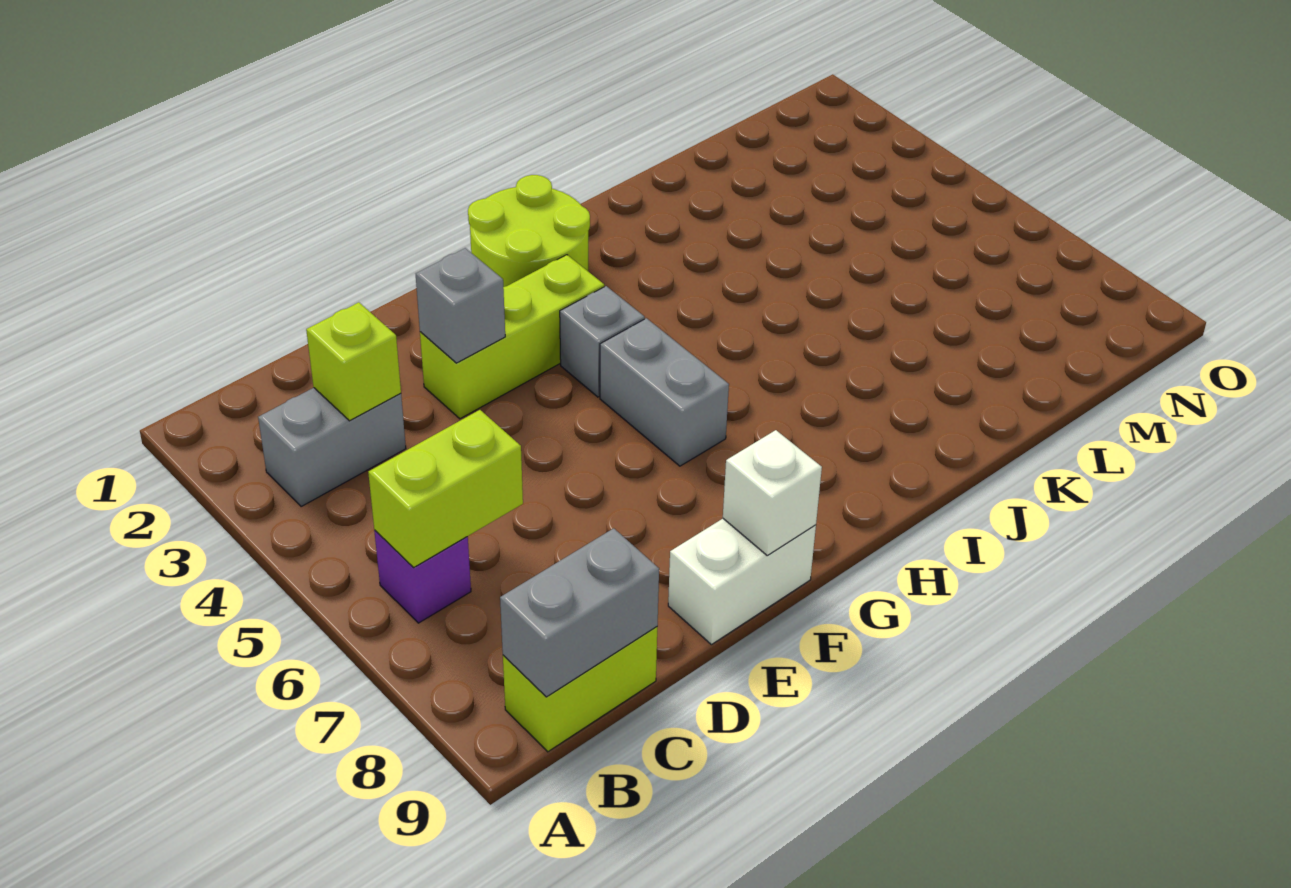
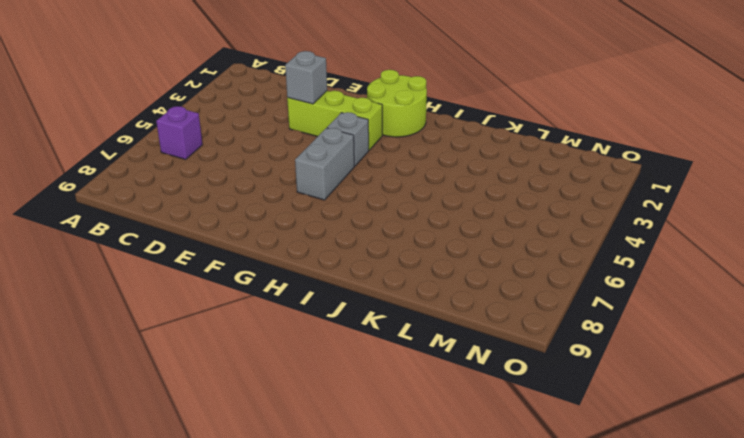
none -> grey 1x2 brick [258,388,406,506]
none -> lime 1x2 brick [503,627,657,752]
none -> white 1x2 brick [668,519,816,645]

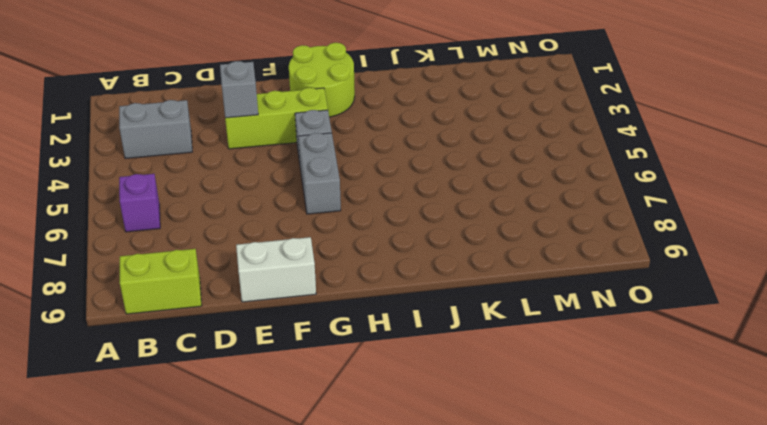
none -> lime 1x2 brick [368,410,523,567]
none -> grey 1x2 brick [500,528,659,697]
none -> lime 1x1 brick [306,302,401,421]

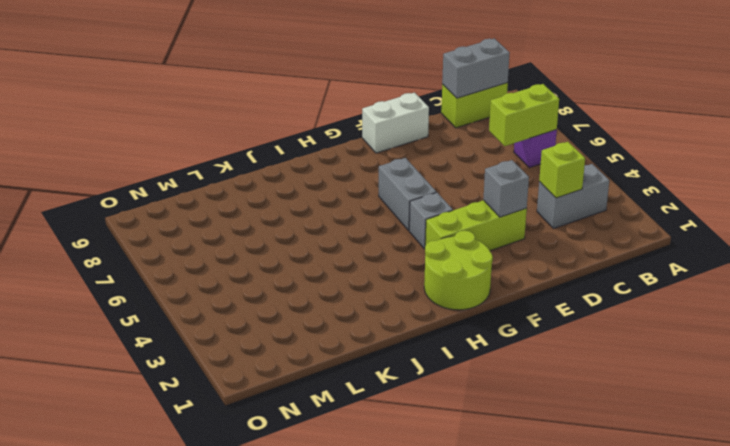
none -> white 1x1 brick [723,430,822,555]

